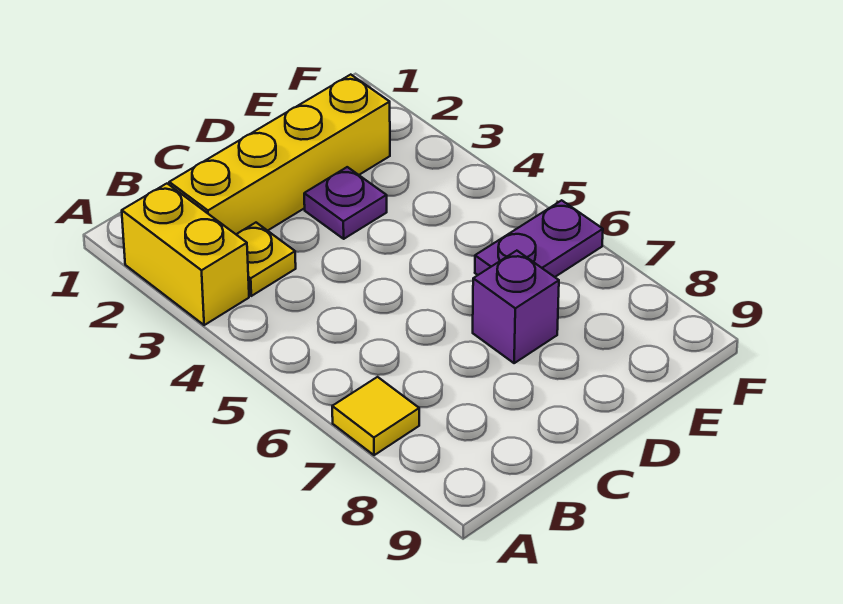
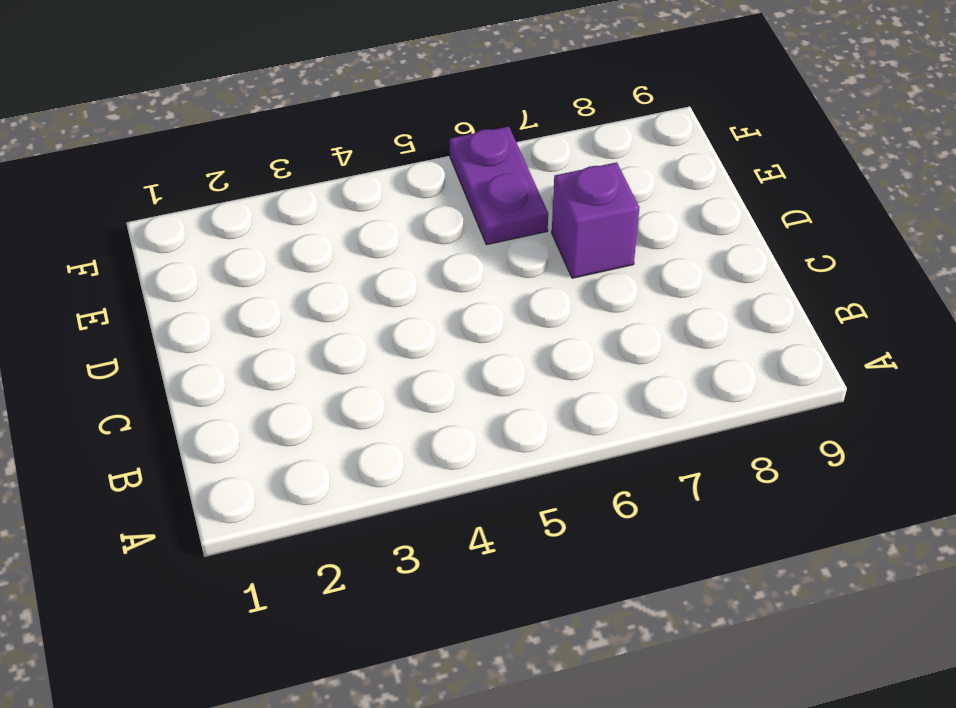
none -> yellow 1x2 brick [122,184,249,325]
none -> yellow 1x1 tile [332,377,419,455]

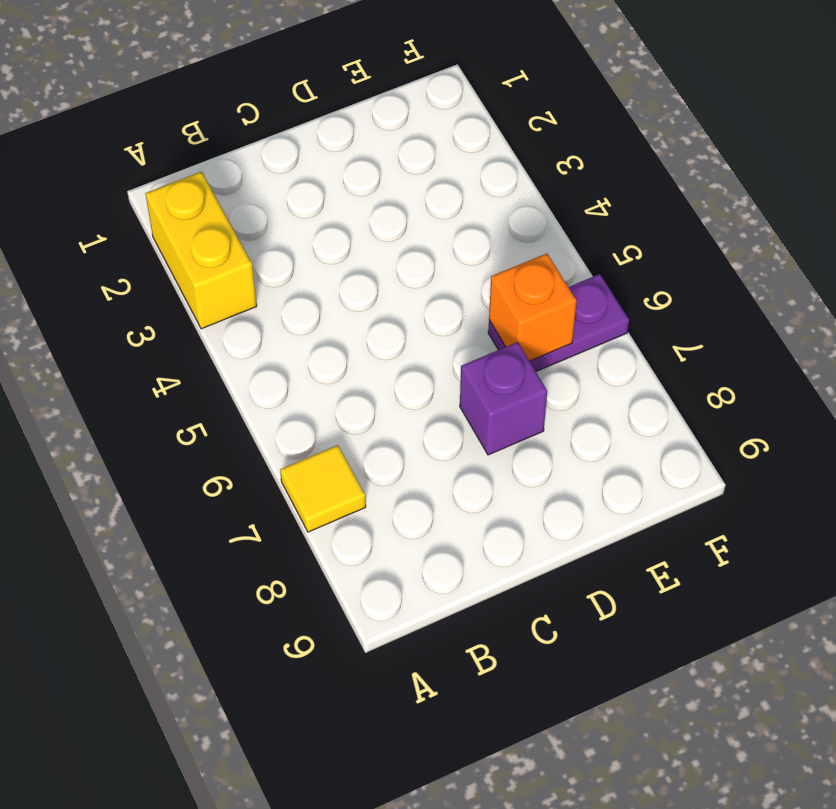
orange 1x1 brick [489,254,577,361] -> none
none -> yellow 1x4 brick [169,75,390,234]
none -> yellow 1x1 plate [236,223,296,296]

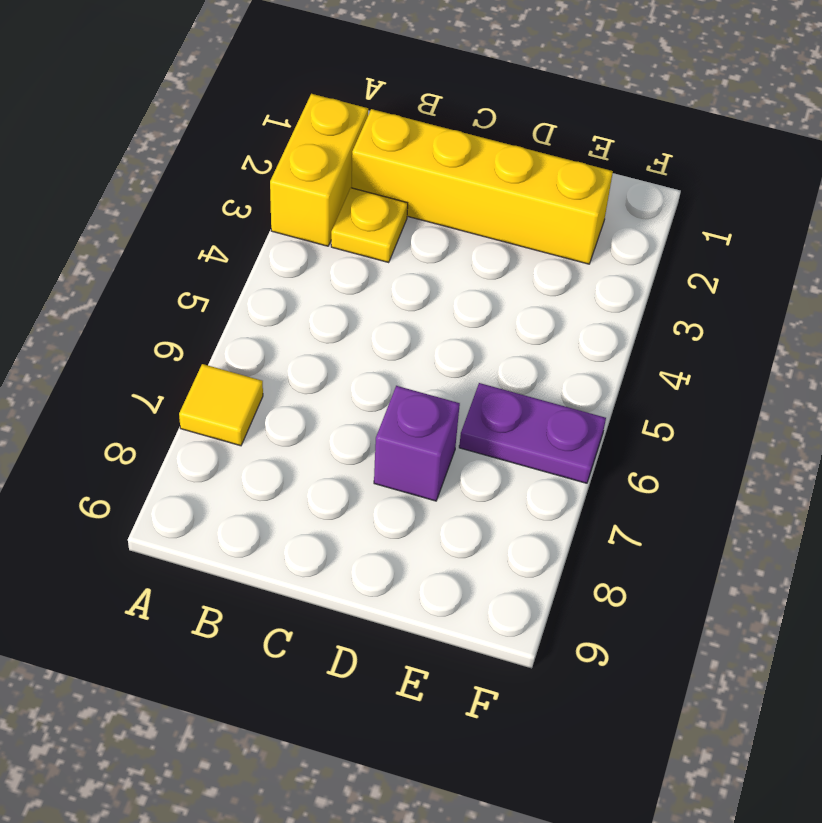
none -> purple 1x1 plate [304,167,387,239]

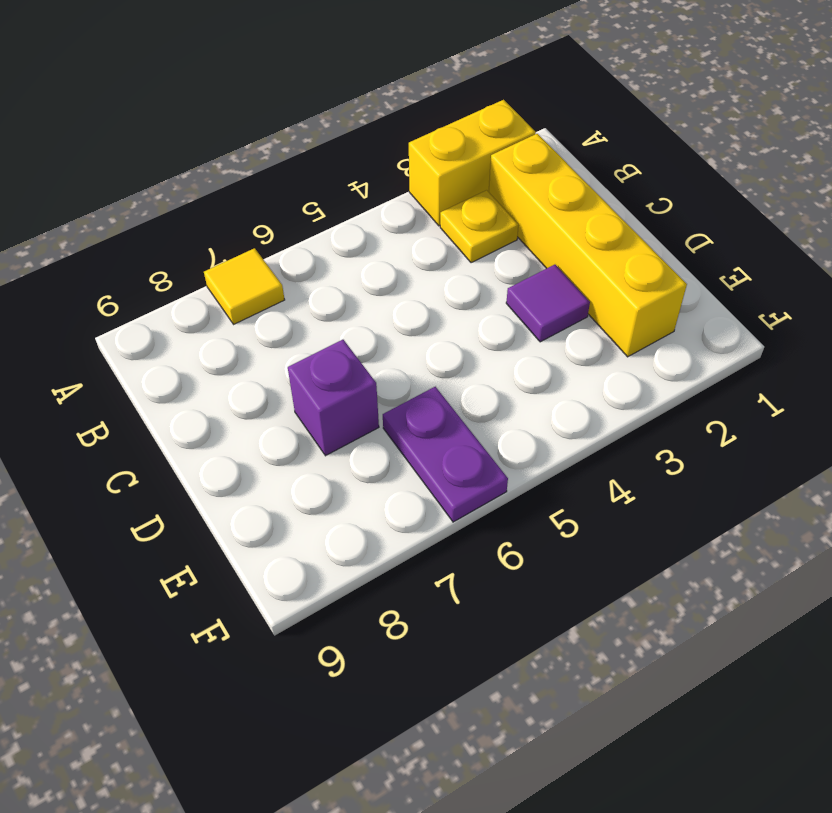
purple 1x1 tile [506,265,590,342] -> purple 1x1 plate [304,167,387,239]

